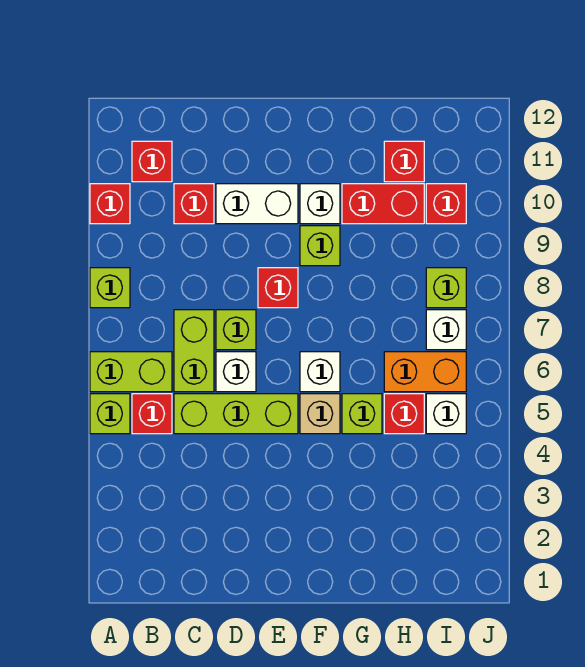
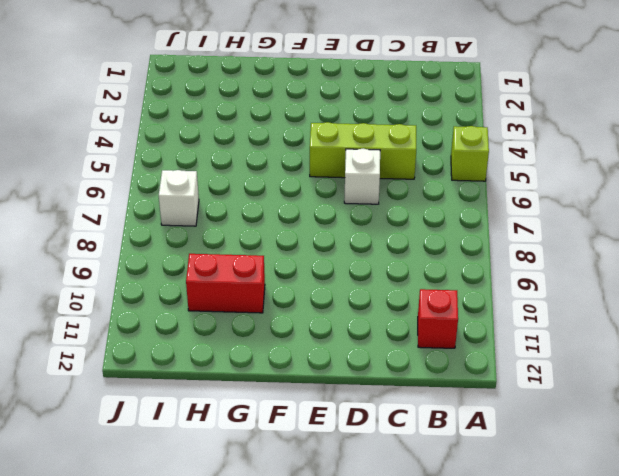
none -> lime 1x2 brick [90,352,172,392]
none -> lime 1x1 brick [90,268,130,308]
none -> red 1x1 brick [90,184,130,224]

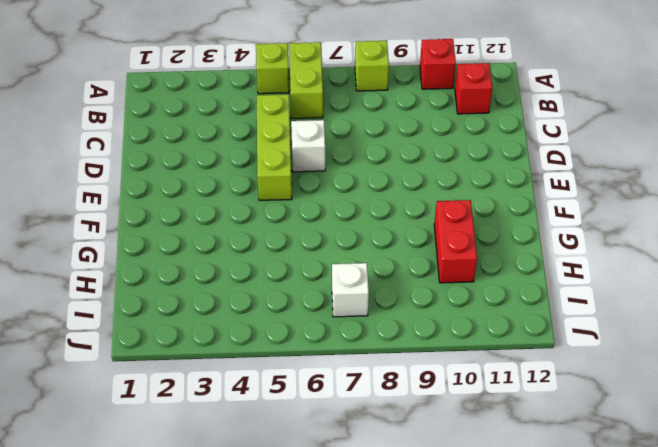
none -> red 1x1 brick [132,394,172,434]
none -> lime 1x2 brick [174,310,214,392]
none -> red 1x1 brick [174,184,214,224]

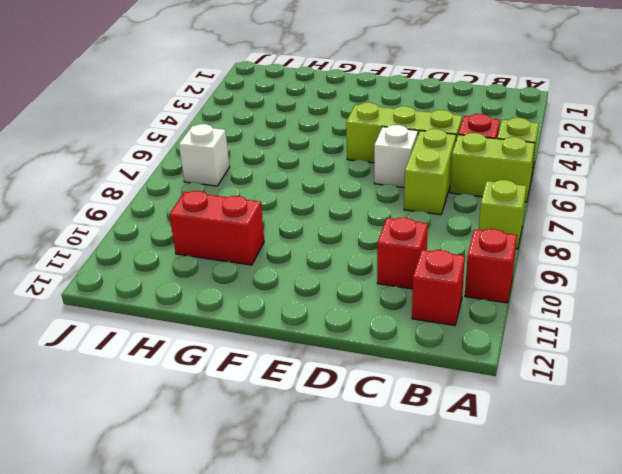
none -> lime 1x1 brick [216,310,256,350]
none -> white 1x2 brick [216,184,298,224]
none -> red 1x1 brick [258,268,298,308]

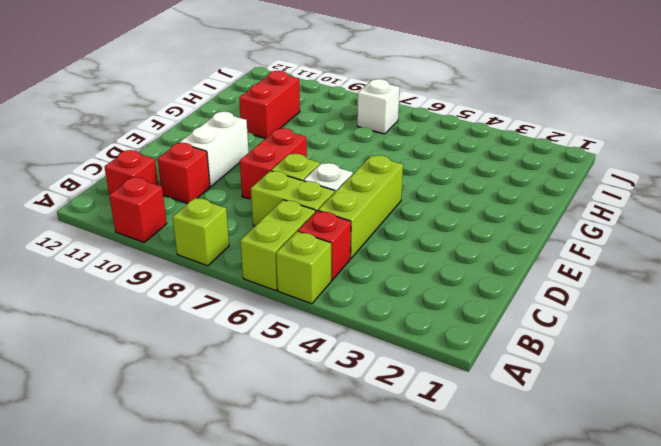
red 1x2 brick [240,128,307,199] -> red 1x1 brick [258,268,298,308]
none -> tan 1x1 brick [300,394,340,434]
none -> white 1x1 brick [300,352,340,392]
none -> lime 1x1 brick [300,226,340,266]

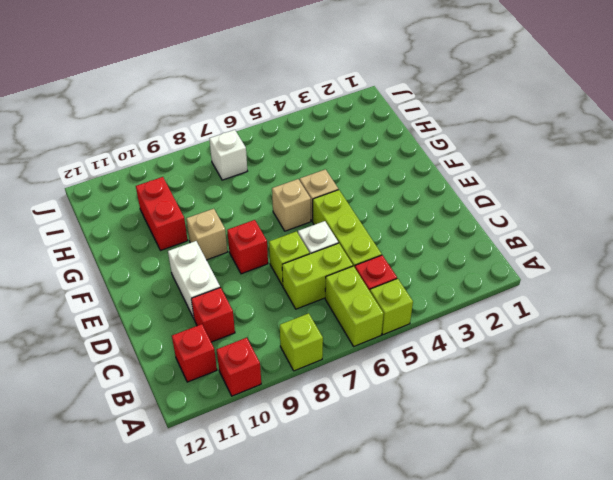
tan 1x1 brick [272,179,311,231] -> white 1x1 brick [300,352,340,392]
tan 1x1 brick [186,209,227,260] -> lime 1x1 brick [300,226,340,266]
none -> white 1x1 brick [300,184,340,224]
none -> lime 1x1 brick [342,394,382,434]
none -> red 1x1 brick [384,394,424,434]

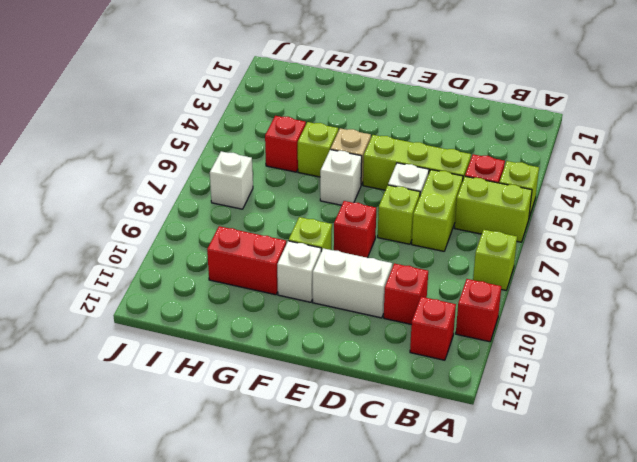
none -> orange 1x2 brick [384,352,466,392]
none -> red 1x1 brick [384,141,424,182]
none -> white 1x1 brick [426,394,466,434]

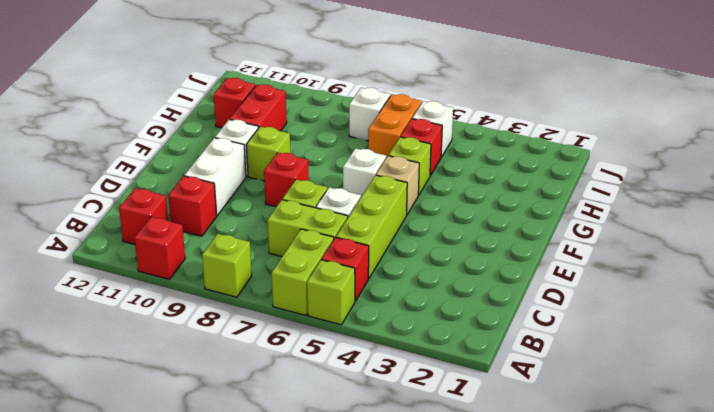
none -> lime 1x1 brick [426,268,466,308]
none -> red 1x1 brick [426,184,466,224]

